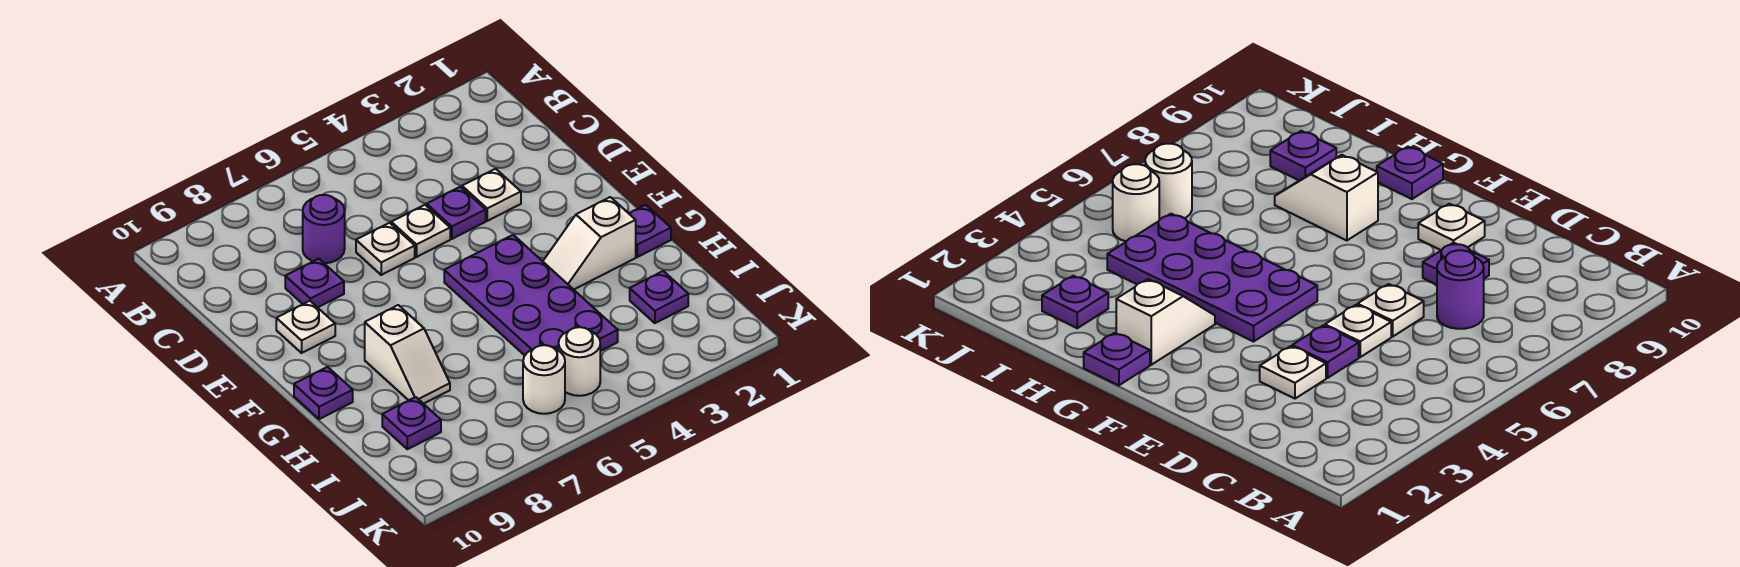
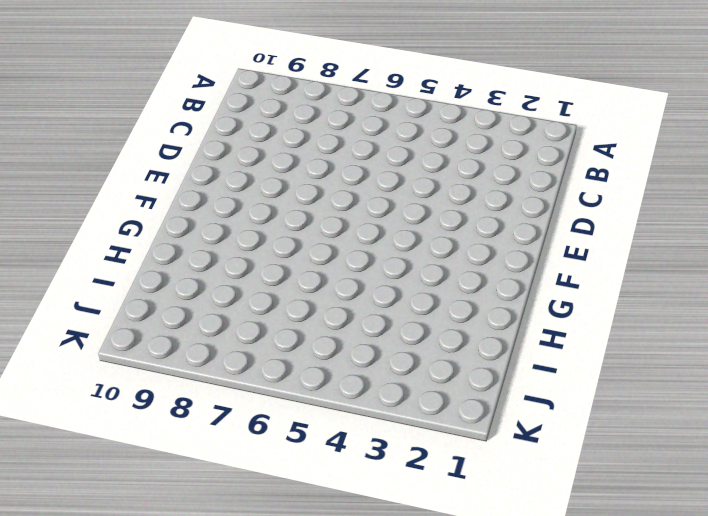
none -> purple 1x1 round brick [303,195,345,263]
none -> white 1x1 plate [462,169,521,221]
none -> purple 1x1 plate [427,187,486,239]

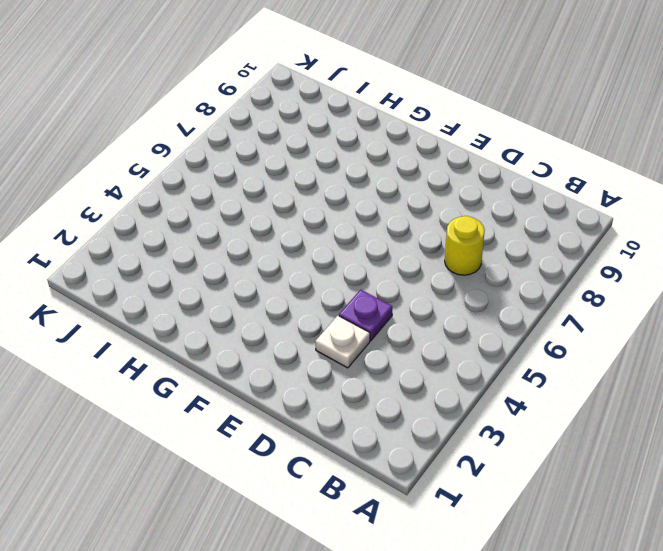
yellow 1x1 round brick [445,216,485,275] -> purple 1x1 round brick [303,195,345,263]
none -> white 1x1 plate [391,205,450,257]
none -> white 1x1 plate [356,223,415,275]
none -> purple 1x1 plate [285,259,344,307]

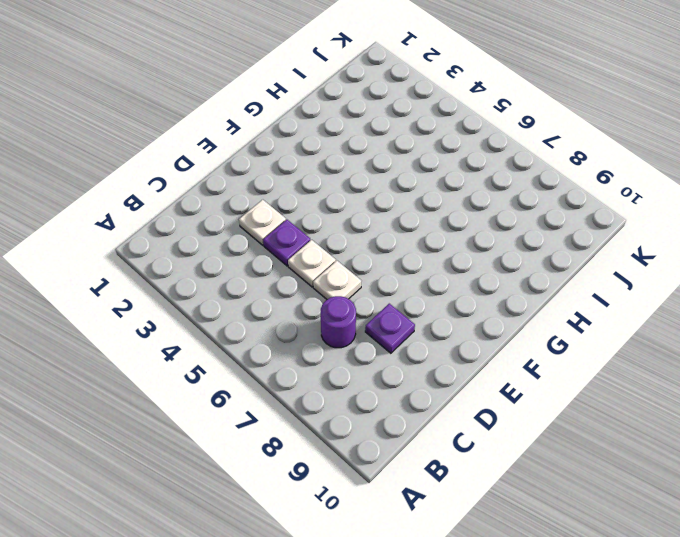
none -> white 1x1 plate [276,301,335,353]
none -> purple 2x4 plate [444,235,618,355]
none -> purple 1x1 plate [629,205,671,257]

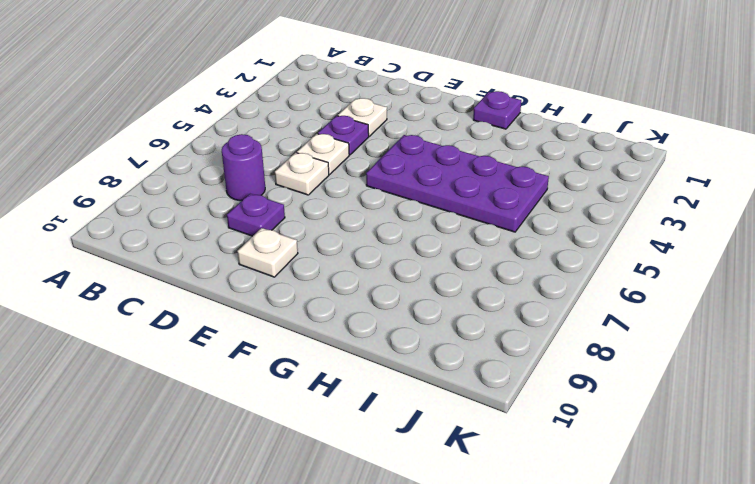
none -> white 1x2 slope [543,197,636,289]
none -> white 1x2 slope [365,305,450,404]
none -> purple 1x1 plate [294,367,353,419]

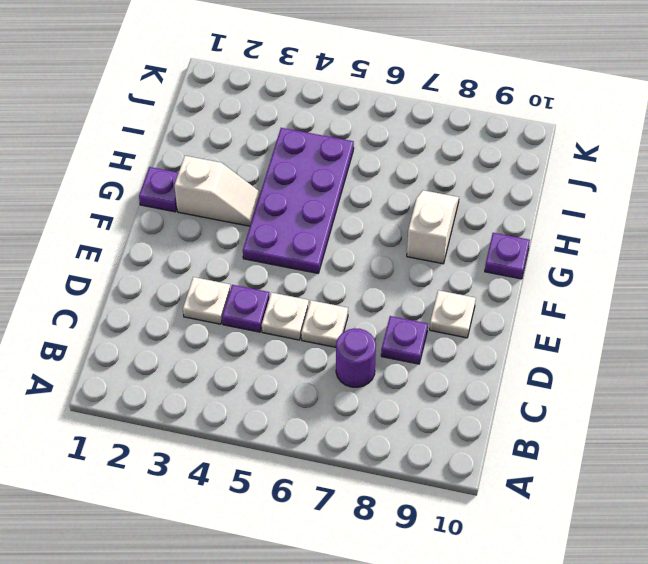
none -> purple 1x1 plate [630,271,688,323]
none -> purple 1x1 plate [382,397,441,449]
none -> white 1x1 round brick [558,327,600,396]

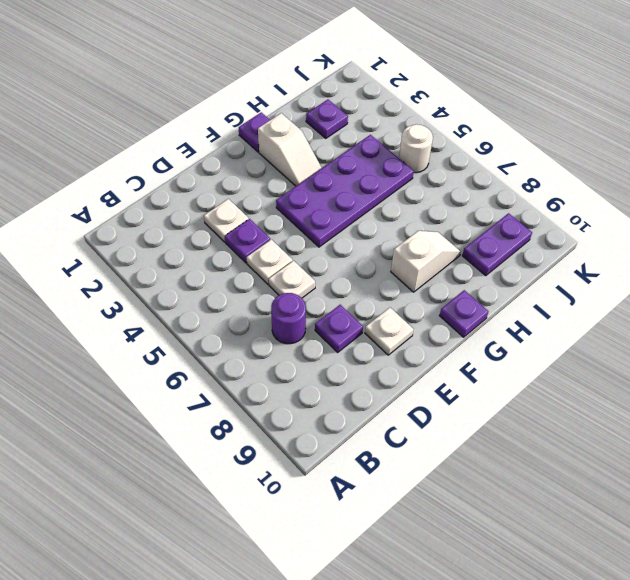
purple 1x2 plate [462,213,532,276] -> purple 1x1 plate [382,397,441,449]
none -> white 1x1 round brick [523,345,565,414]

